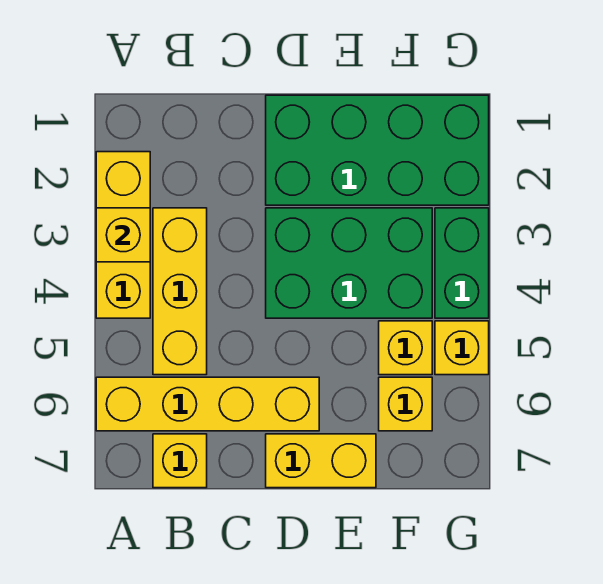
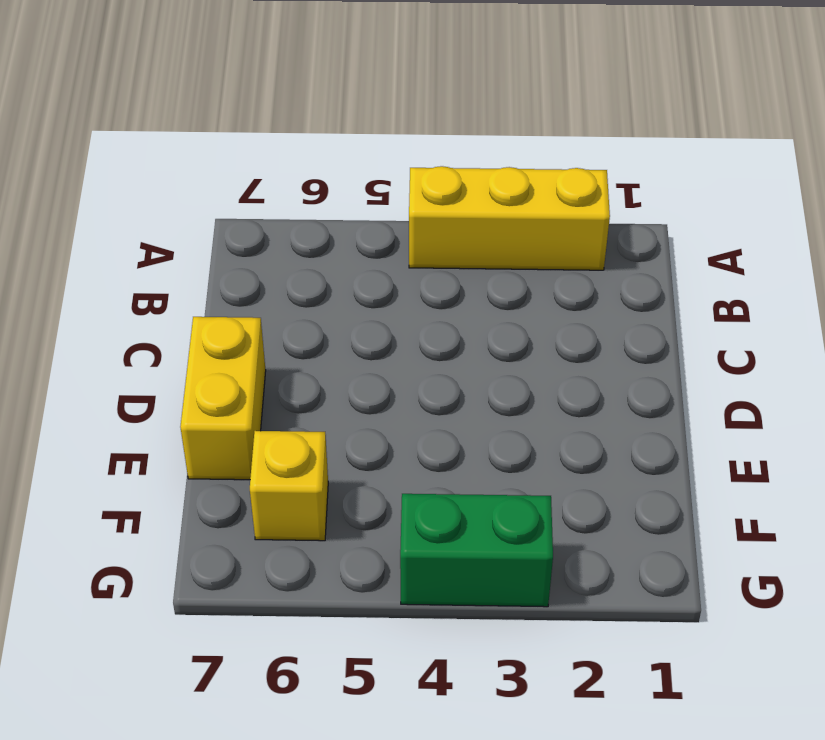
none -> yellow 1x4 brick [96,377,319,431]
none -> yellow 1x3 brick [153,208,207,375]
none -> yellow 1x1 brick [153,434,207,488]

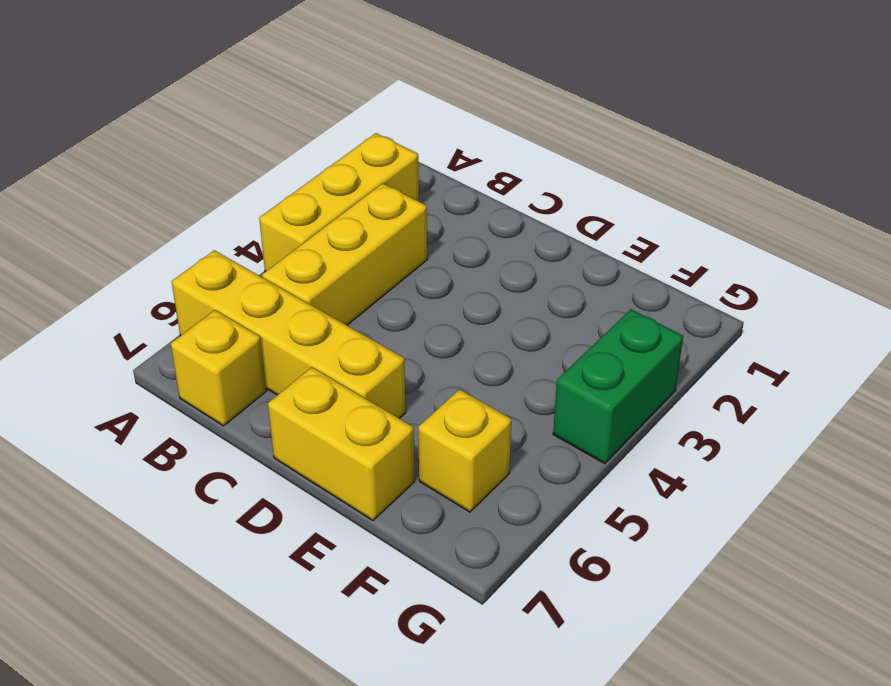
none -> green 2x4 brick [266,95,489,205]
none -> green 2x3 brick [266,208,432,318]
none -> yellow 1x1 brick [379,321,432,375]

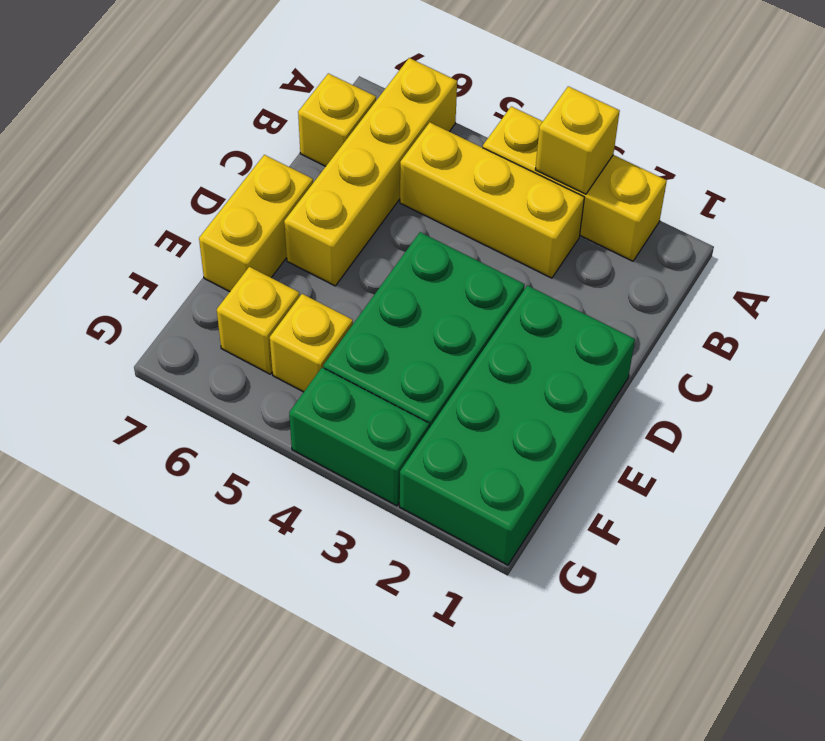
none -> yellow 1x1 brick [435,321,489,375]

